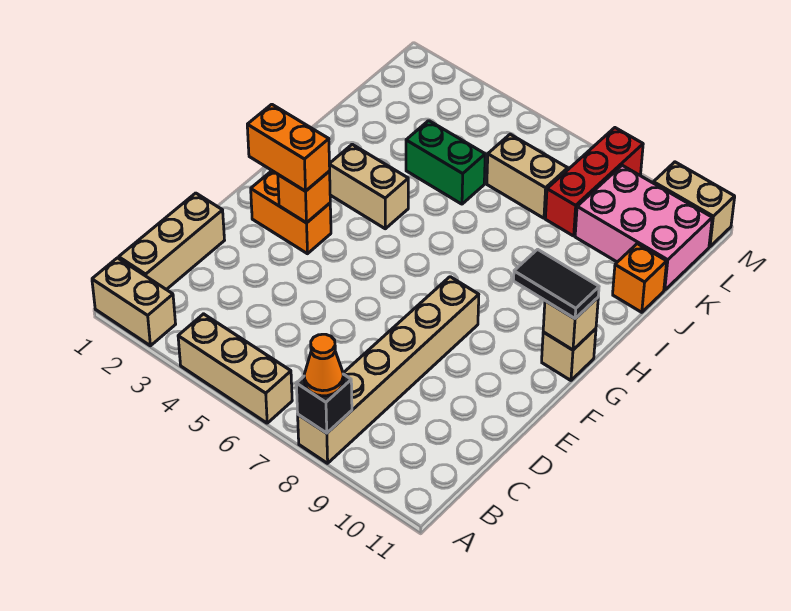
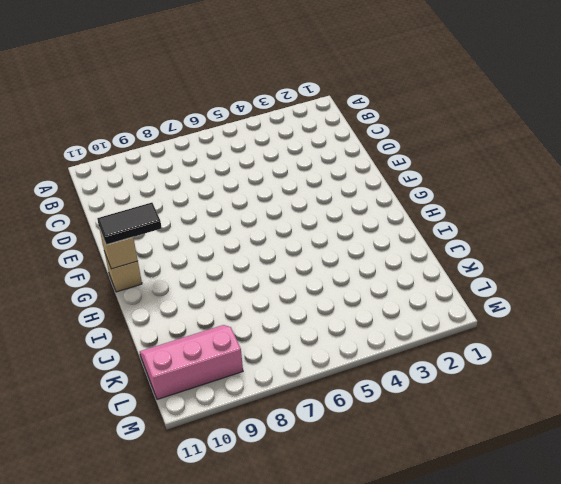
pink 2x3 slope [140,325,243,399] -> pink 2x3 brick [575,165,712,290]
none -> tan 1x2 brick [92,258,176,346]
none -> tan 1x3 brick [178,314,292,423]
none -> tan 1x6 brick [298,277,479,463]

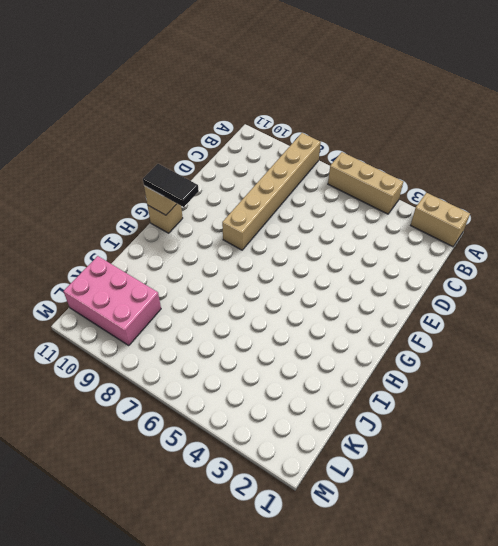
none -> tan 1x3 brick [119,193,225,290]
none -> orange 1x2 brick [251,171,331,254]
none -> tan 1x2 brick [329,144,408,229]

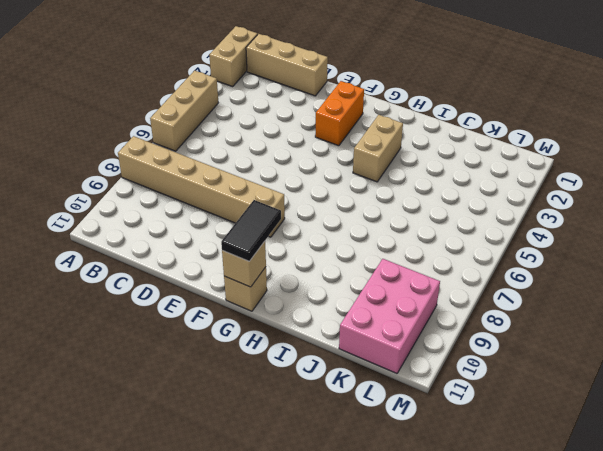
none -> green 1x2 brick [406,121,485,204]
none -> orange 1x1 brick [613,244,667,312]
none -> tan 1x2 brick [487,134,568,218]

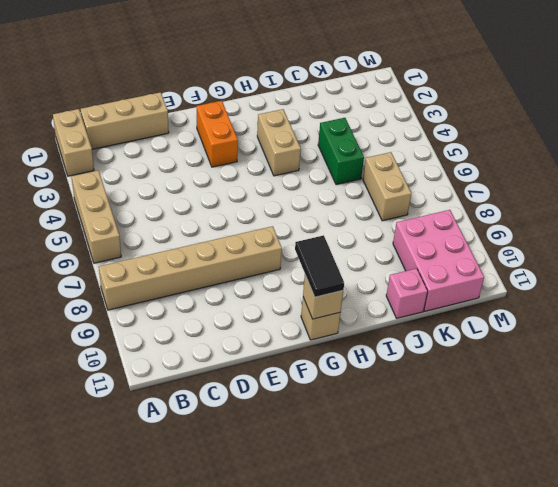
pink 1x1 brick [386,268,428,318] -> orange 1x1 brick [613,244,667,312]
none -> red 1x3 brick [545,128,643,236]
none -> tan 1x2 brick [653,162,735,247]
none -> black 1x1 brick [296,374,352,433]

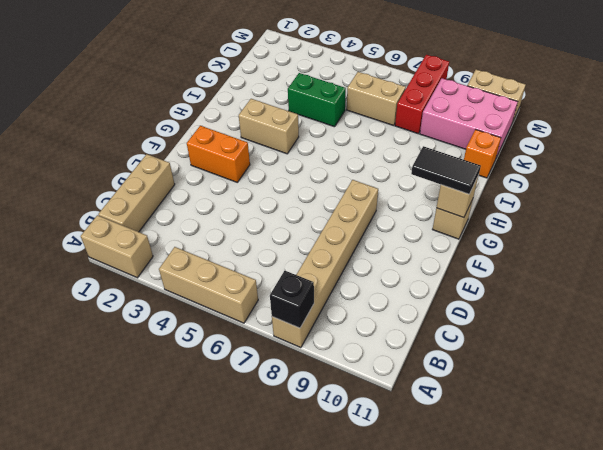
none -> orange 1x1 brick [278,171,330,223]
none -> orange 1x1 cone [304,334,343,396]
none -> orange 1x2 brick [247,104,330,191]

